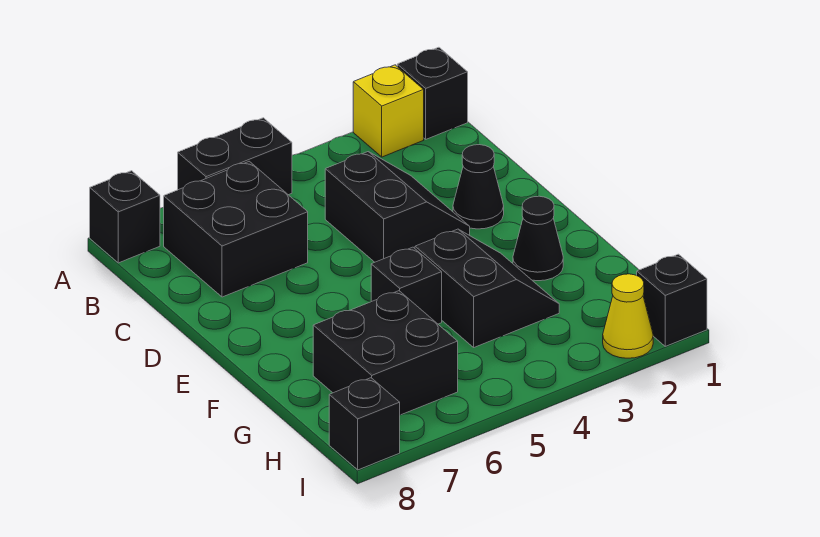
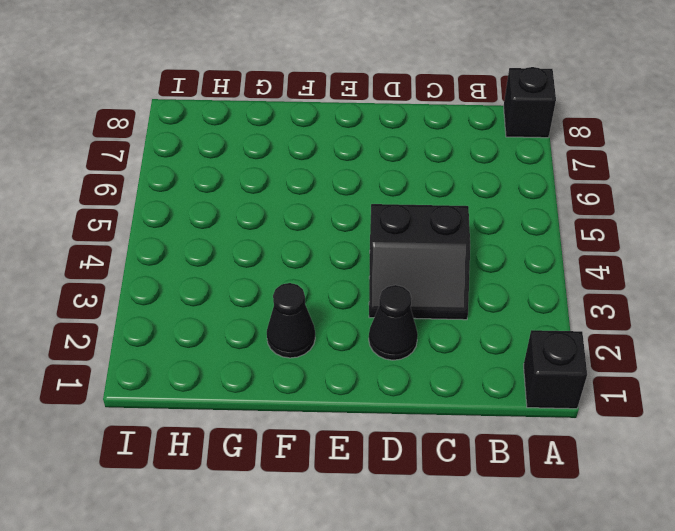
none -> yellow 1x1 brick [353,65,424,157]
none -> black 1x2 brick [178,118,292,195]
none -> black 2x2 brick [164,161,308,297]

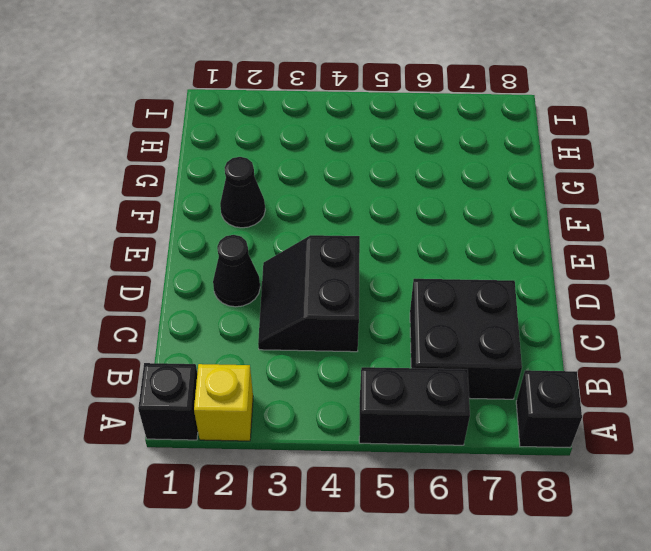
none -> black 2x2 slope [415,229,559,347]
none -> black 1x1 brick [371,247,442,324]
none -> black 2x2 brick [313,291,458,415]

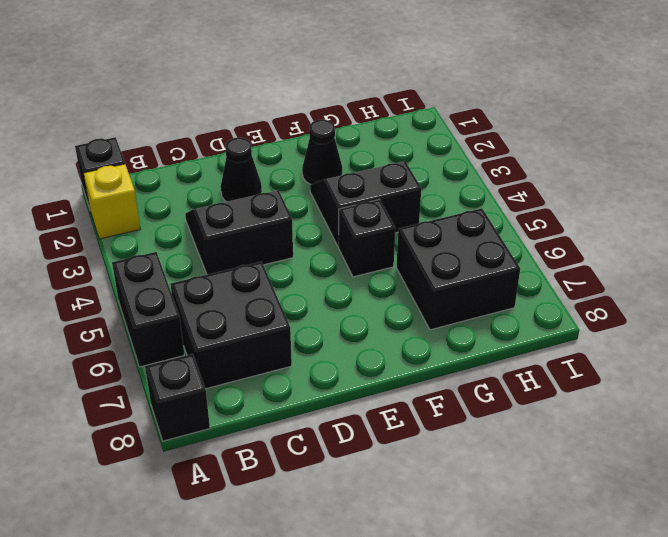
none -> black 1x1 brick [637,254,707,346]
none -> yellow 1x1 cone [603,274,653,358]
none -> black 1x1 brick [329,378,400,470]

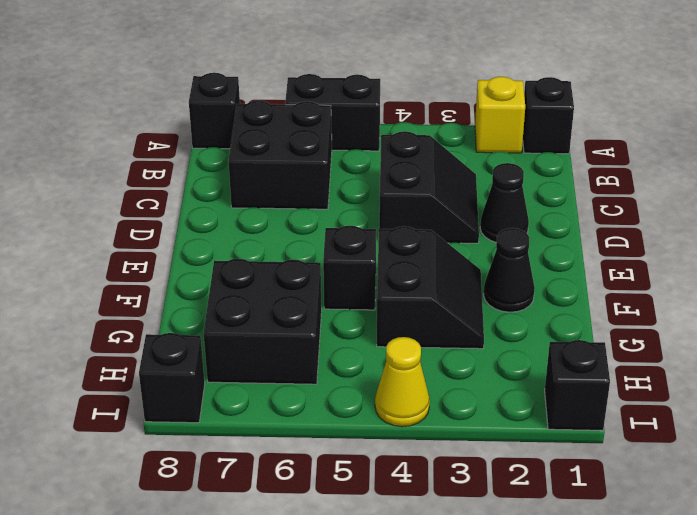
yellow 1x1 cone [375,337,430,427] -> yellow 1x1 cone moved to [603,274,653,358]

